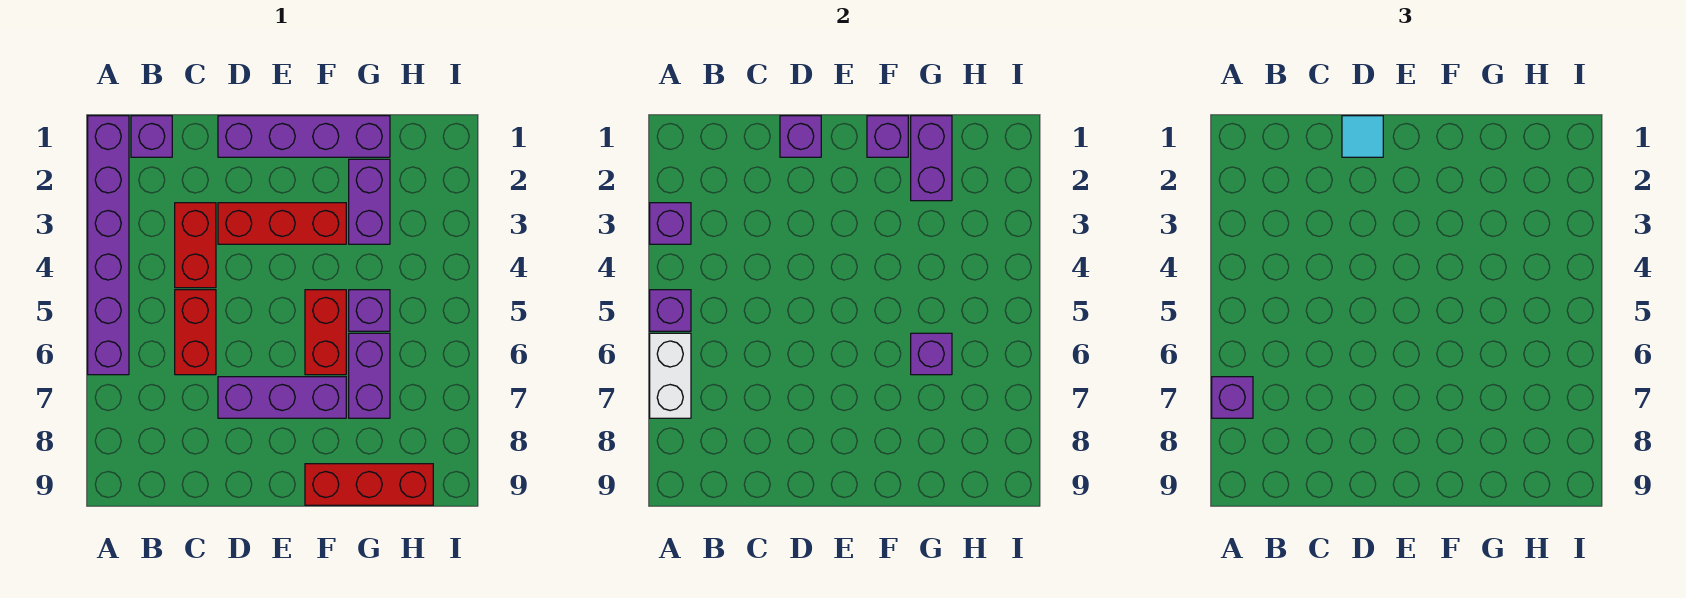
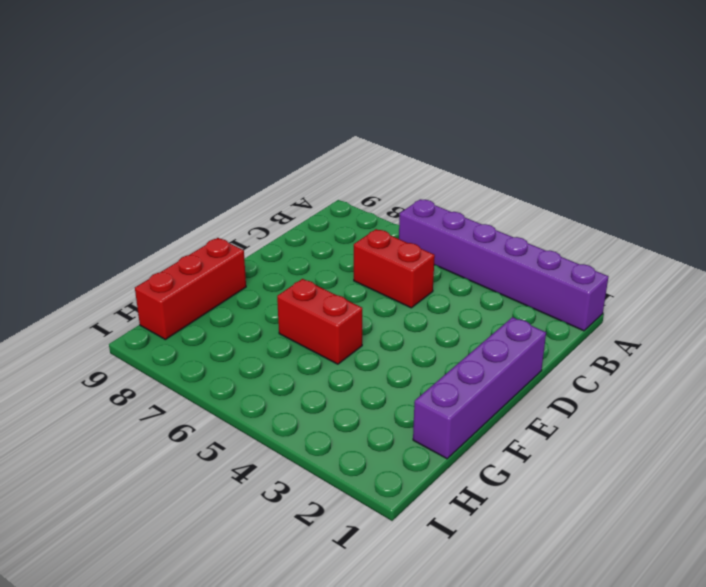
none -> purple 1x1 brick [131,116,172,157]
none -> red 1x2 brick [175,203,216,288]
none -> red 1x3 brick [218,203,346,244]

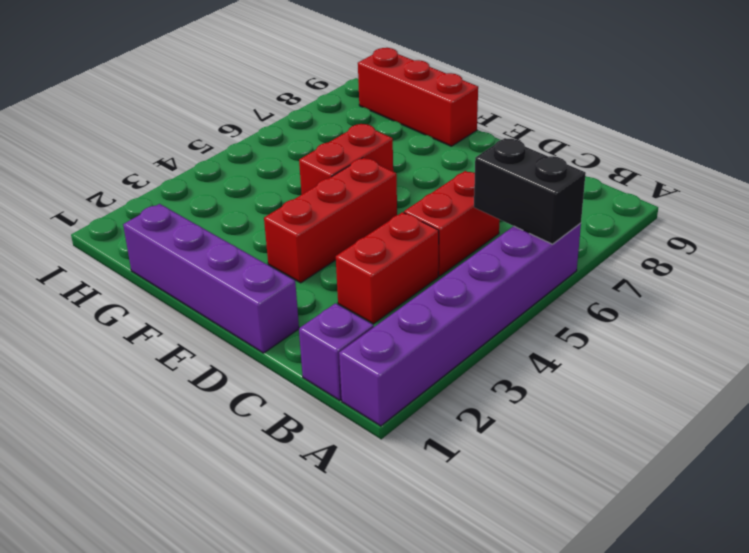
black 1x2 brick [474,138,586,244] -> white 1x2 brick [650,333,691,418]
red 1x3 brick [264,158,397,283] -> red 1x3 brick turned to [218,203,346,244]
none -> purple 1x3 brick [218,377,346,418]
none -> purple 1x2 brick [349,159,390,244]
none -> purple 1x1 brick [349,290,390,331]

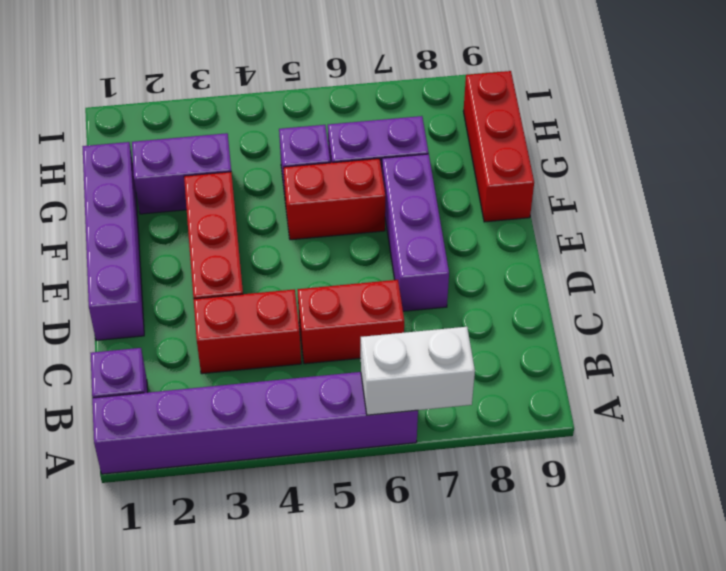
none -> purple 1x1 brick [650,203,691,244]
none -> purple 1x1 brick [650,290,691,331]
none -> purple 1x1 brick [780,116,821,157]

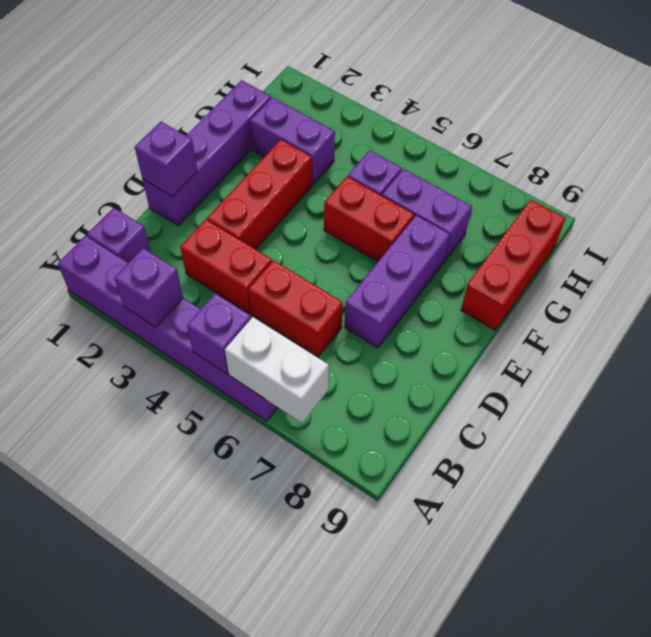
none -> purple 1x1 brick [867,116,908,157]
none -> purple 1x2 brick [911,116,952,201]
none -> purple 1x1 brick [911,333,952,375]

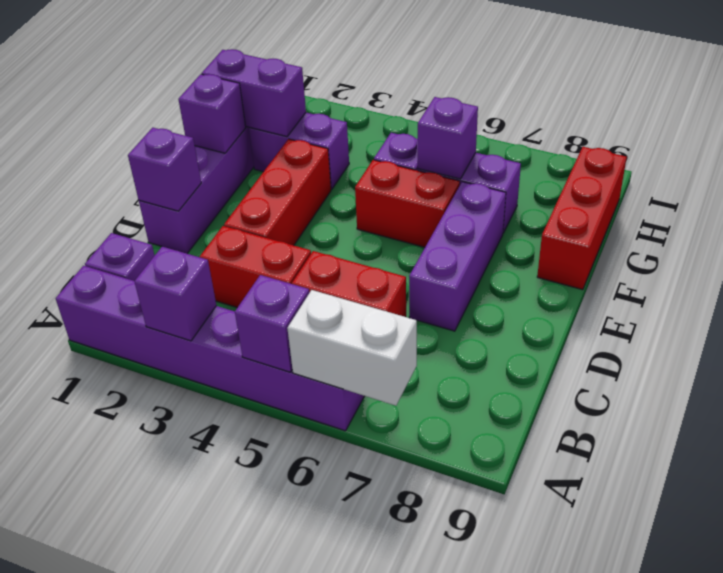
none -> purple 1x1 brick [1212,377,1253,418]
none -> cyan 1x1 tile [1342,116,1383,157]

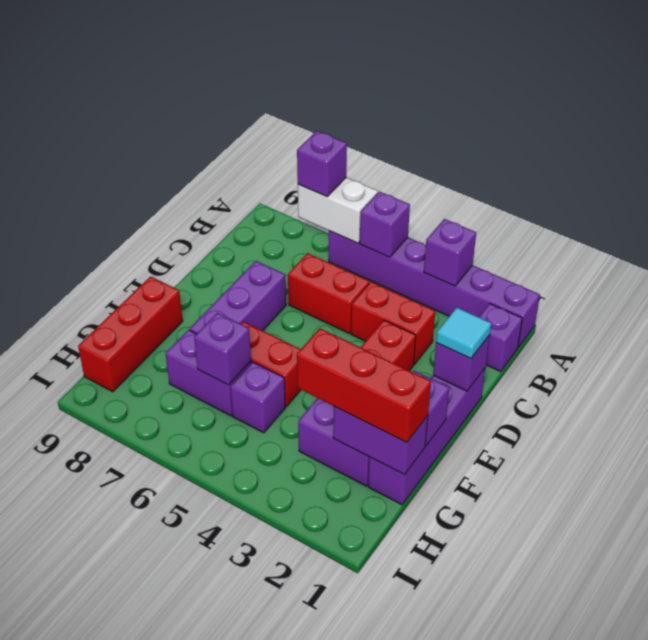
red 1x3 brick [297,328,431,443] -> none

